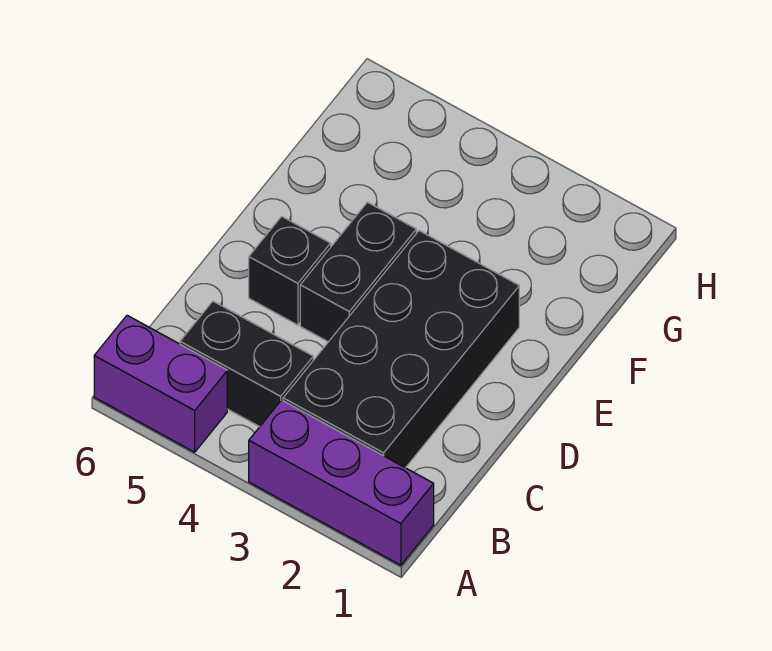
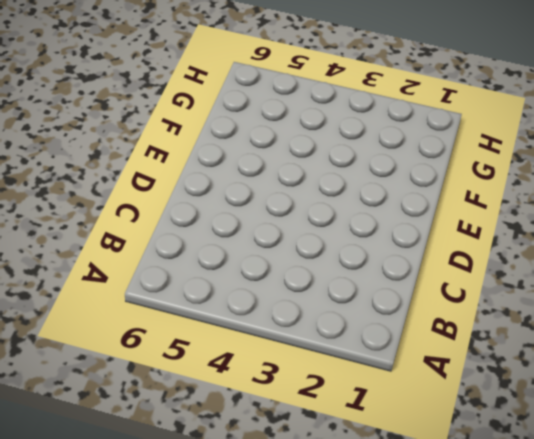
none -> purple 1x3 brick [249,400,434,565]
none -> purple 1x2 brick [94,315,227,452]

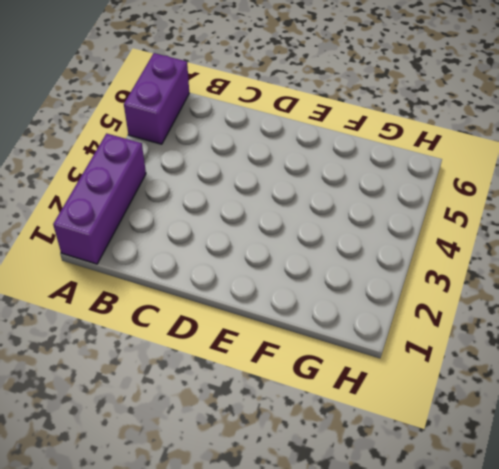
none -> black 2x4 brick [283,231,519,468]
none -> black 1x2 brick [180,301,313,427]

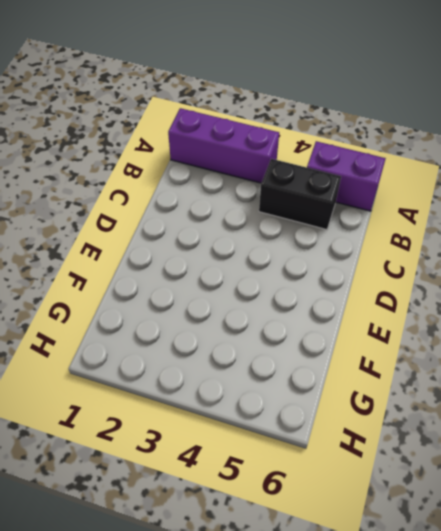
none -> black 2x4 brick [283,231,519,468]
none -> black 1x2 brick [300,202,416,342]

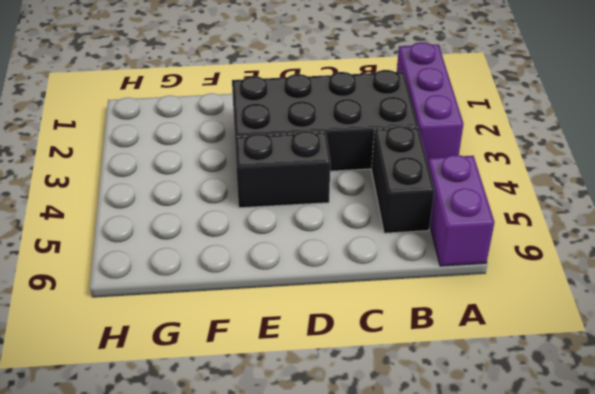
none -> black 1x1 brick [249,216,331,325]

